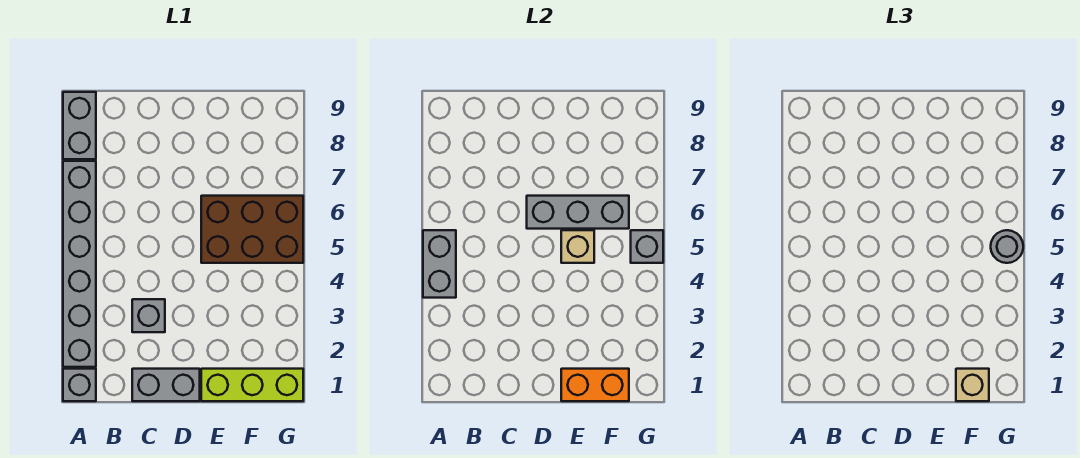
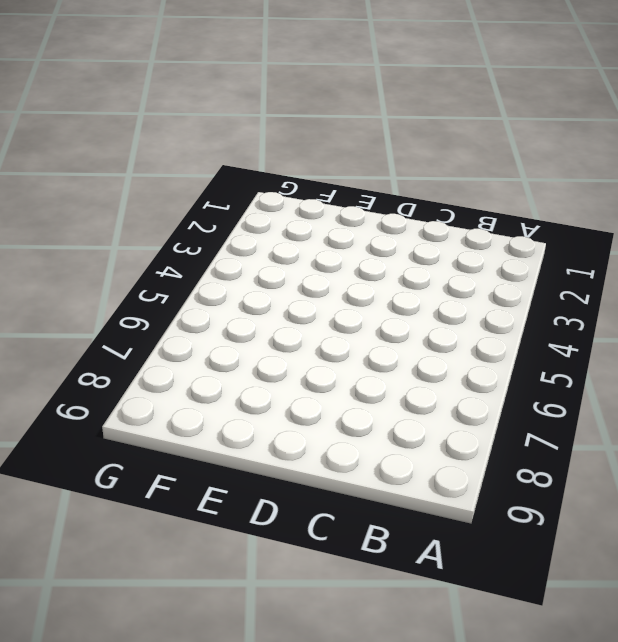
none -> grey 1x1 brick [63,369,96,401]
none -> grey 1x6 brick [63,161,96,367]
none -> grey 1x2 brick [63,92,96,159]

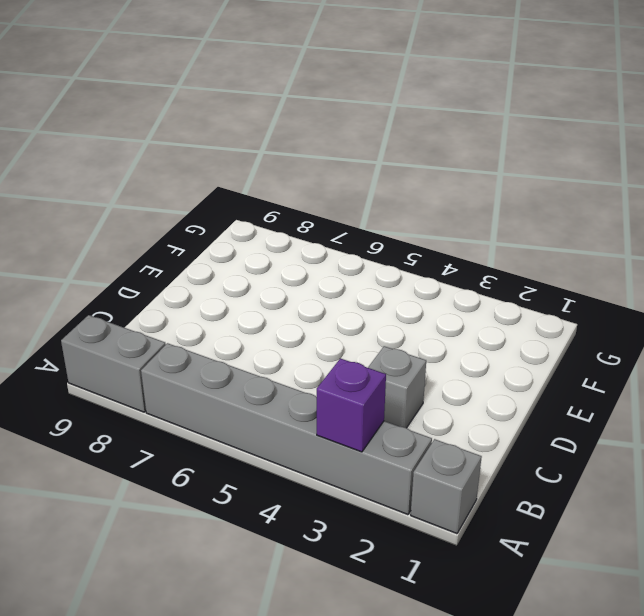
purple 1x1 brick [317,358,386,452] -> none
none -> grey 1x2 brick [132,369,200,401]
none -> lime 1x3 brick [201,369,303,401]
none -> brown 2x3 brick [201,196,303,263]

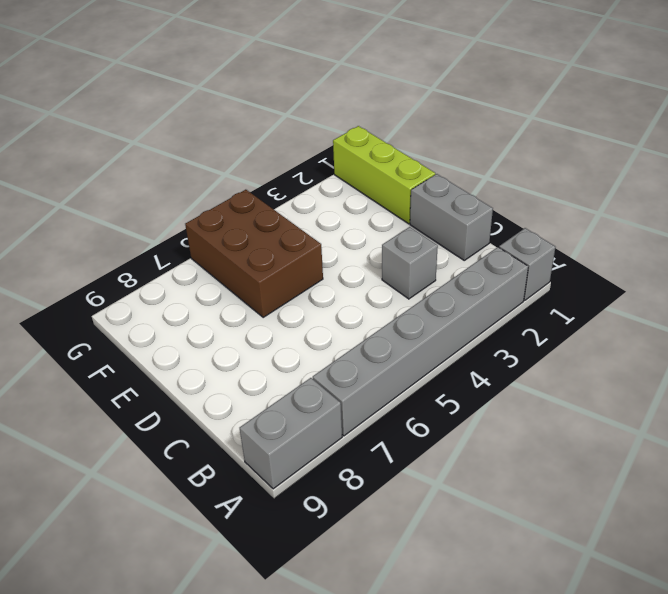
none -> grey 1x2 brick [423,230,456,298]
none -> grey 1x3 brick [527,196,629,229]
none -> orange 1x2 brick [561,369,629,401]

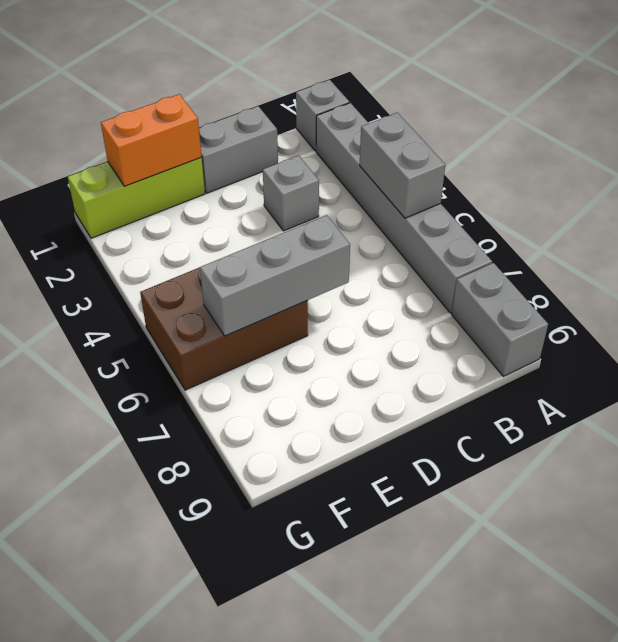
none -> tan 1x1 brick [561,230,594,263]
none -> grey 1x1 brick [631,230,663,263]
none -> tan 1x1 brick [956,369,989,401]

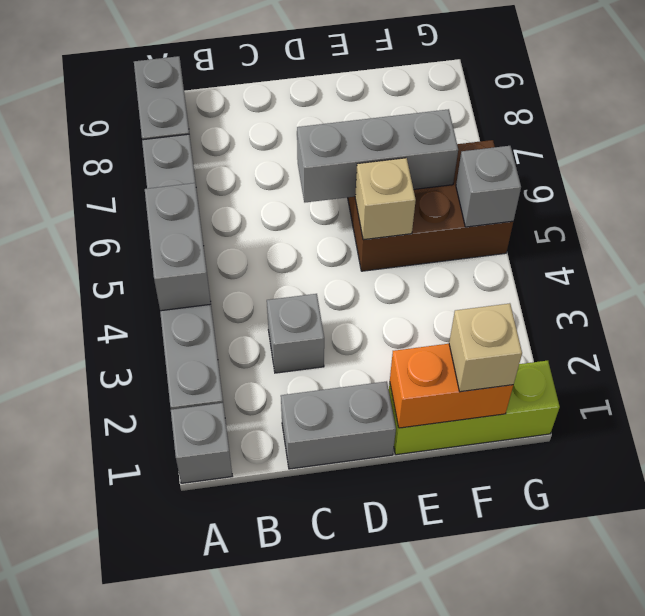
none -> grey 1x1 round brick [991,230,1023,263]

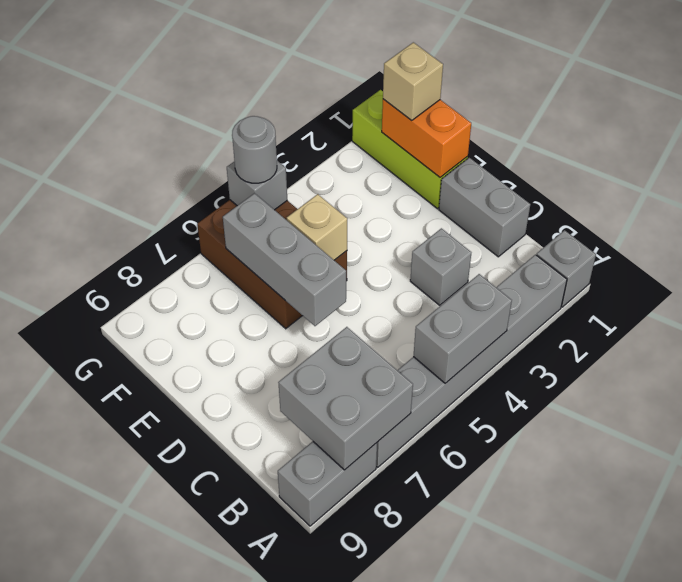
grey 2x2 brick [278,327,413,470] -> none

